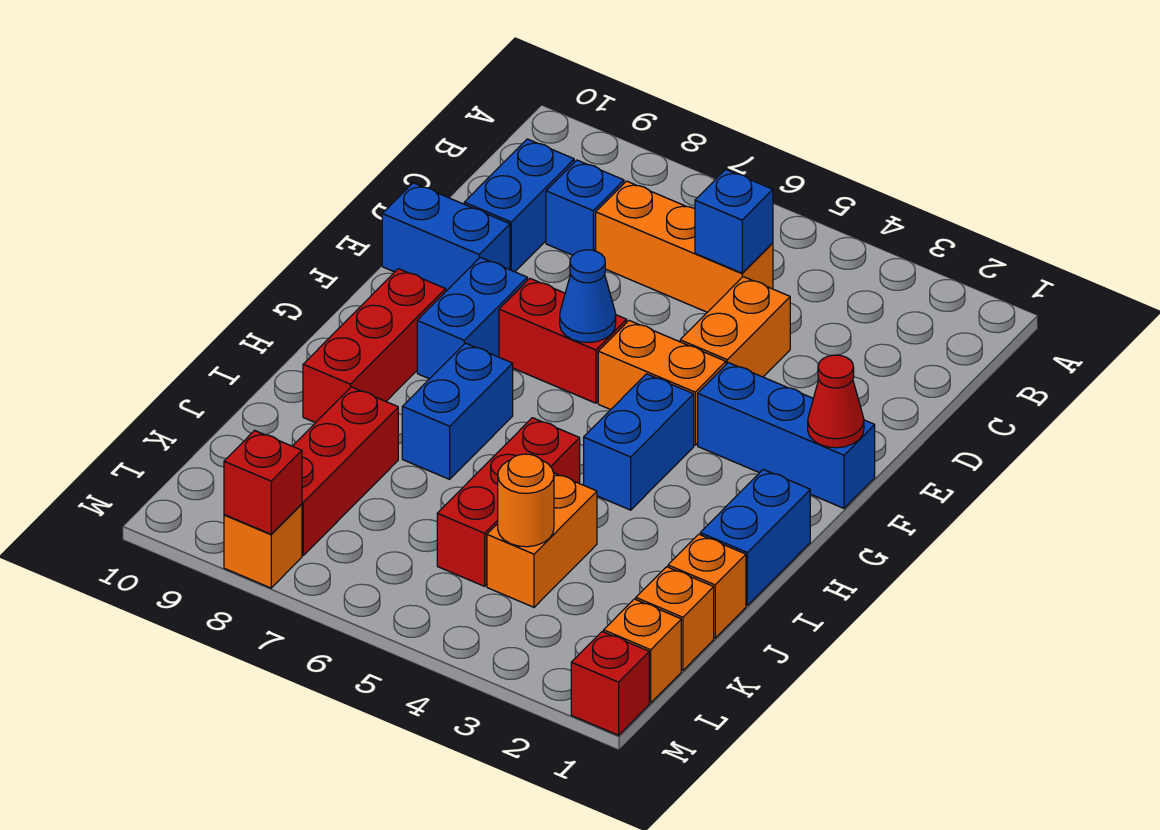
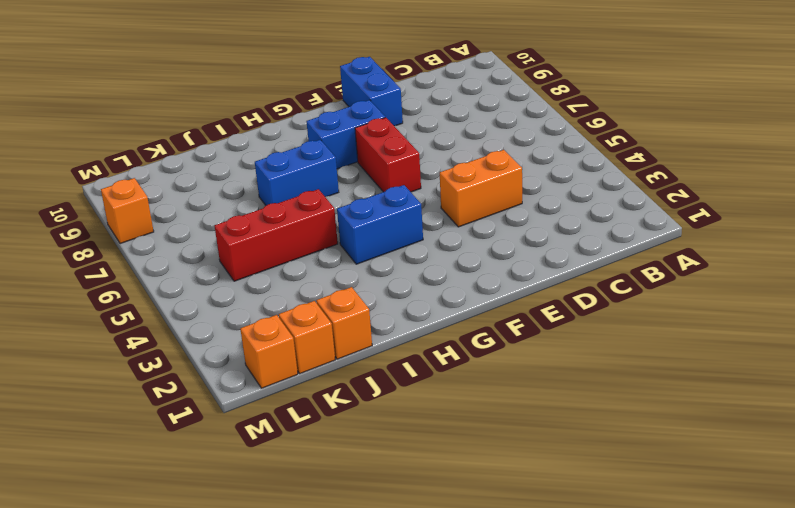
none -> orange 1x3 brick [596,181,773,312]
none -> blue 1x1 brick [546,160,624,255]
none -> blue 1x2 brick [464,139,574,272]

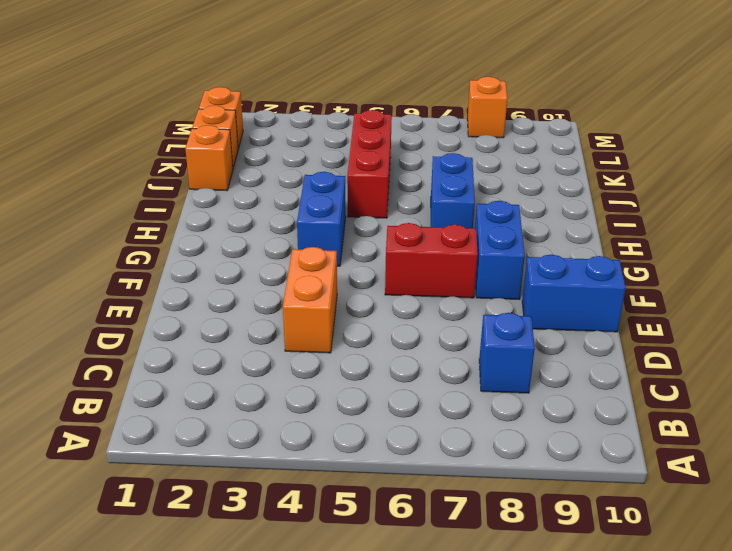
none -> orange 1x3 brick [596,181,773,312]
none -> blue 1x2 brick [464,139,574,272]
none -> blue 1x3 brick [698,362,875,508]

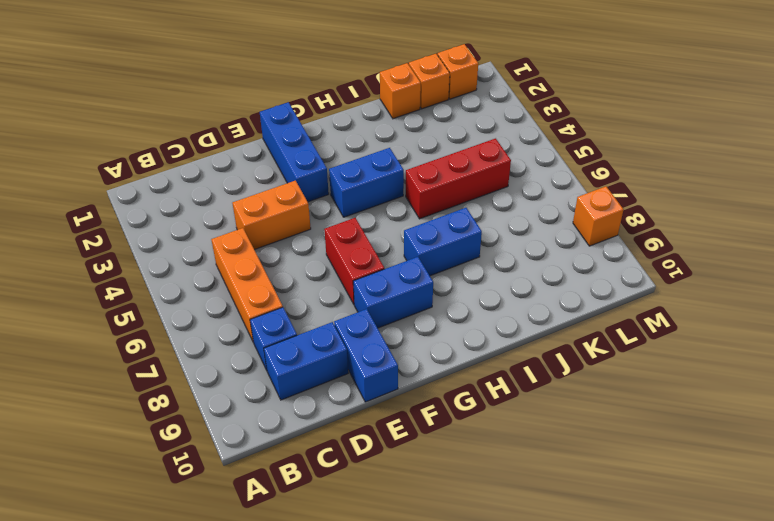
none -> orange 1x2 brick [598,321,726,445]
none -> red 1x3 brick [303,269,446,423]
none -> blue 1x2 brick [700,469,810,605]

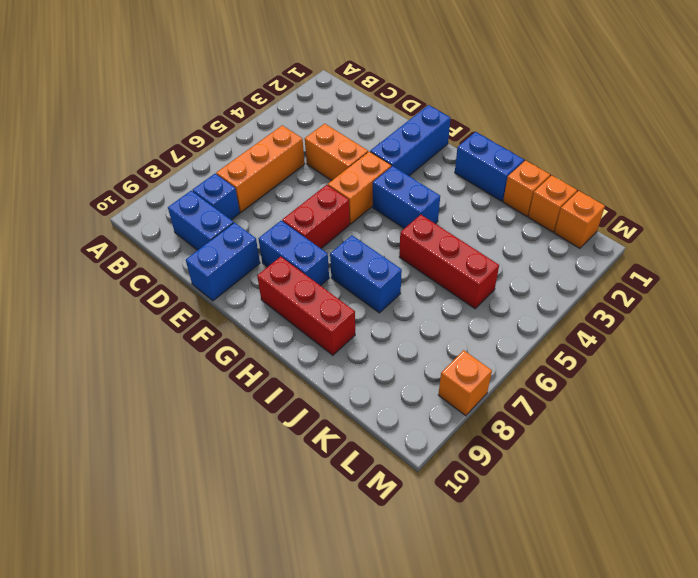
none -> orange 1x2 brick [487,473,597,607]
none -> red 1x3 brick [293,387,398,555]
none -> red 1x1 brick [571,632,649,735]

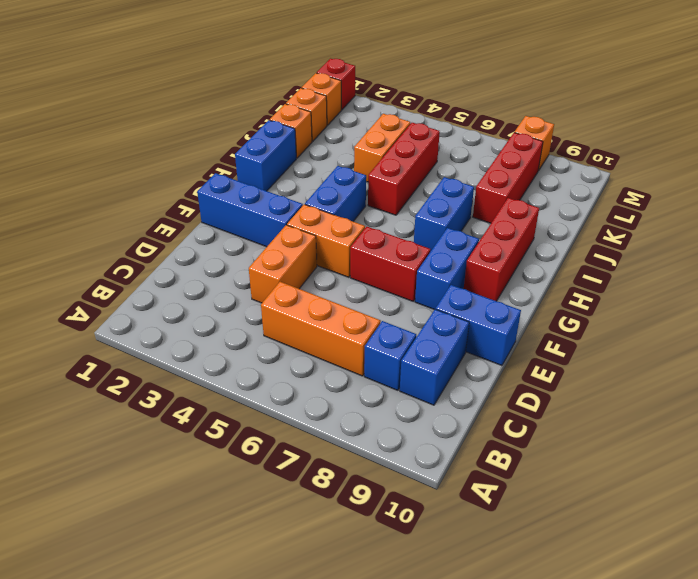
none -> blue 1x1 brick [695,169,773,273]
none -> red 1x1 cone [808,355,864,448]
none -> blue 1x1 cone [560,250,616,343]

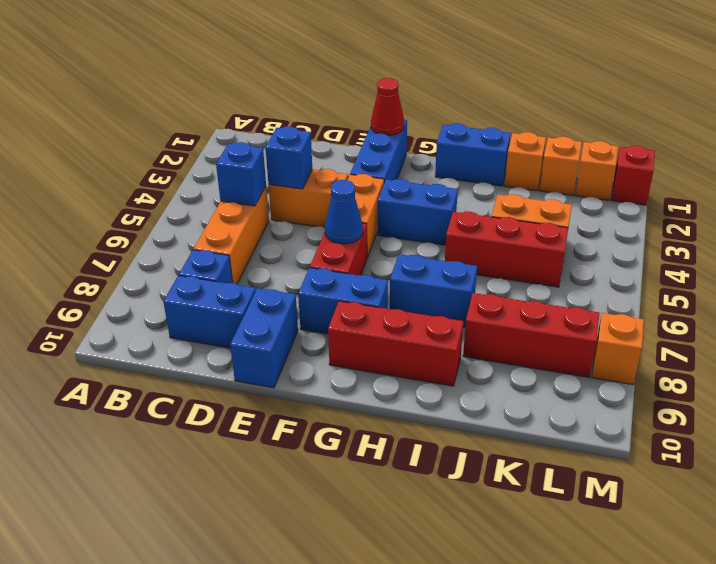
blue 1x1 brick [265,127,312,189] -> none
none -> orange 1x1 round brick [498,454,554,547]
none -> red 1x1 brick [224,430,302,534]

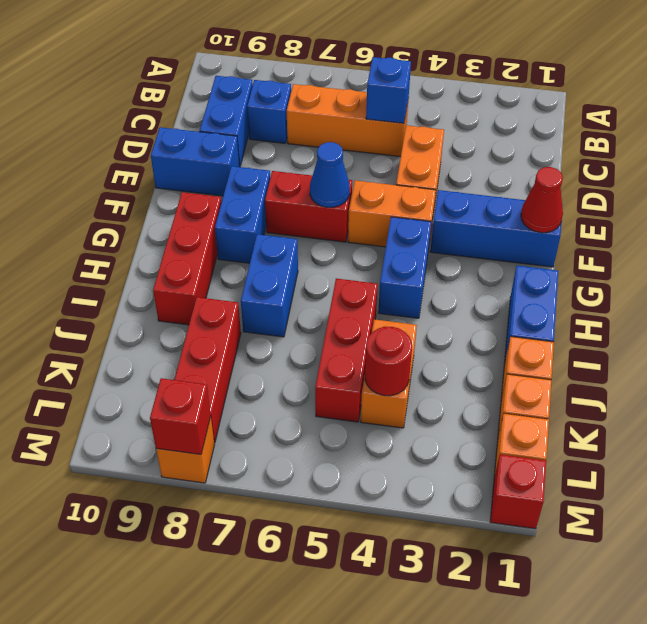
red 1x1 round brick [365,327,412,396] -> orange 1x1 round brick [498,454,554,547]

